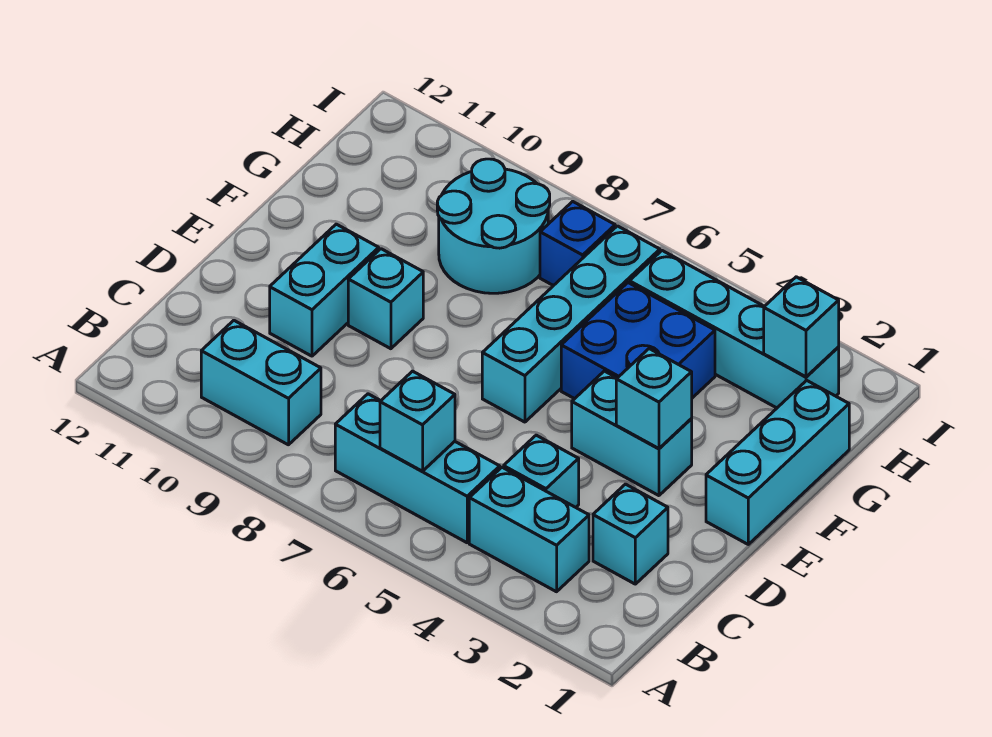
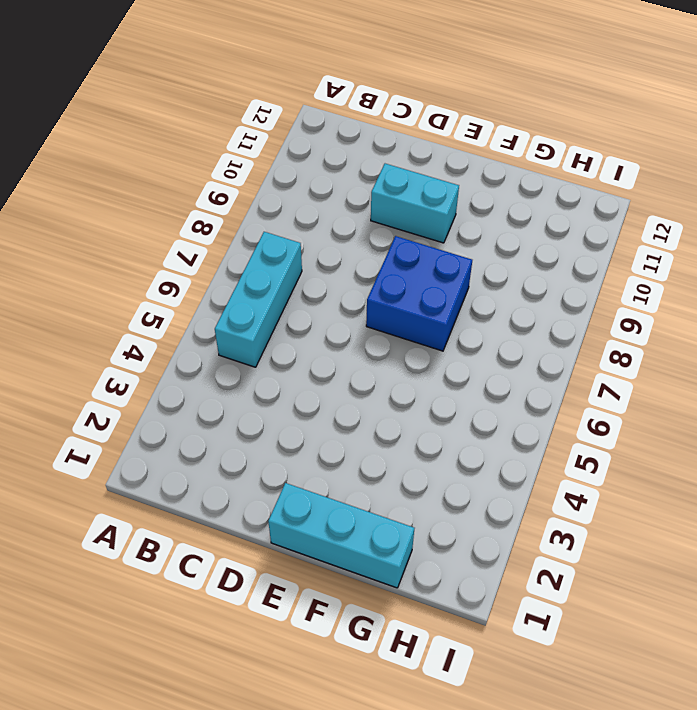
blue 2x2 brick [366,236,472,351] -> blue 2x2 brick moved to [561,283,715,399]
none -> cyan 1x2 brick [469,467,589,592]
none -> cyan 1x2 brick [201,320,321,445]
none -> cyan 1x1 brick [593,484,668,584]

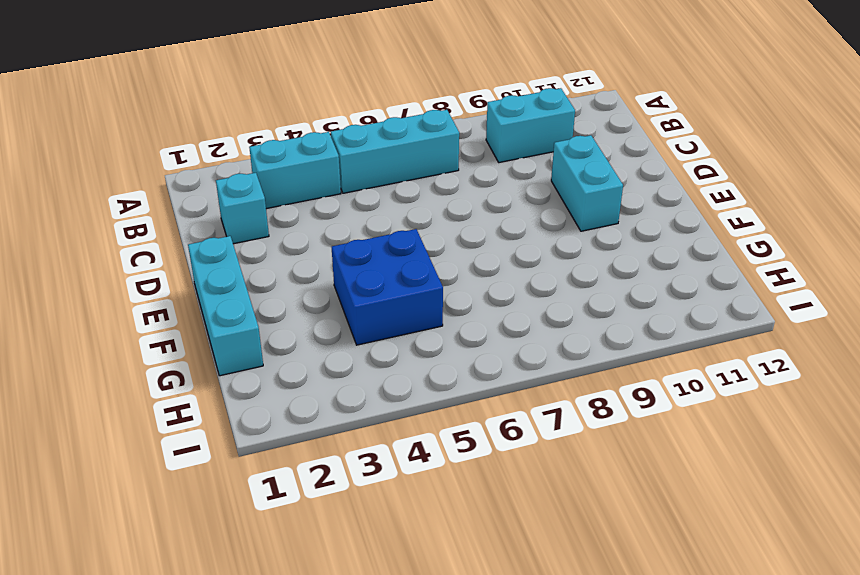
none -> cyan 1x1 brick [504,435,579,507]
none -> cyan 1x2 brick [572,371,692,496]
none -> cyan 1x4 brick [482,226,660,422]

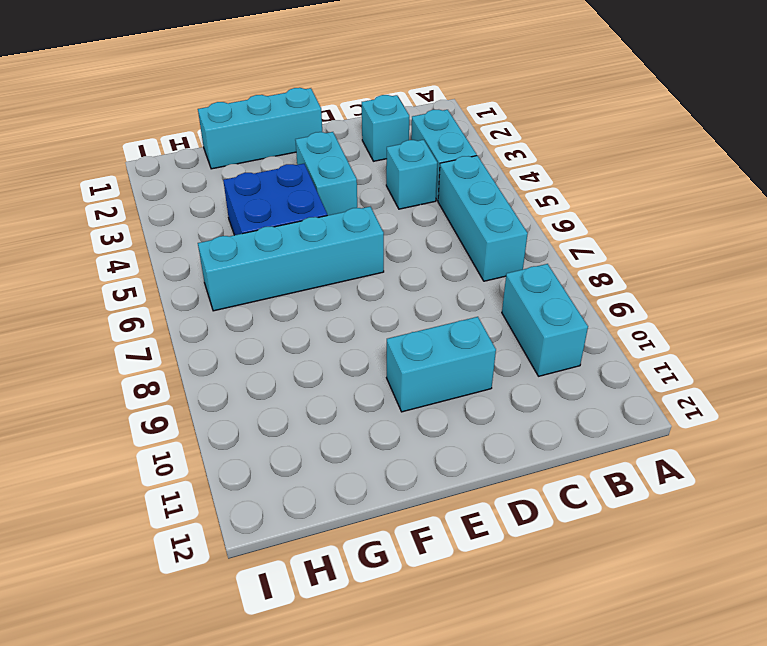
none -> cyan 1x1 brick [348,249,423,349]
none -> cyan 2x2 round brick [437,159,550,293]
none -> cyan 1x4 brick [630,251,839,408]

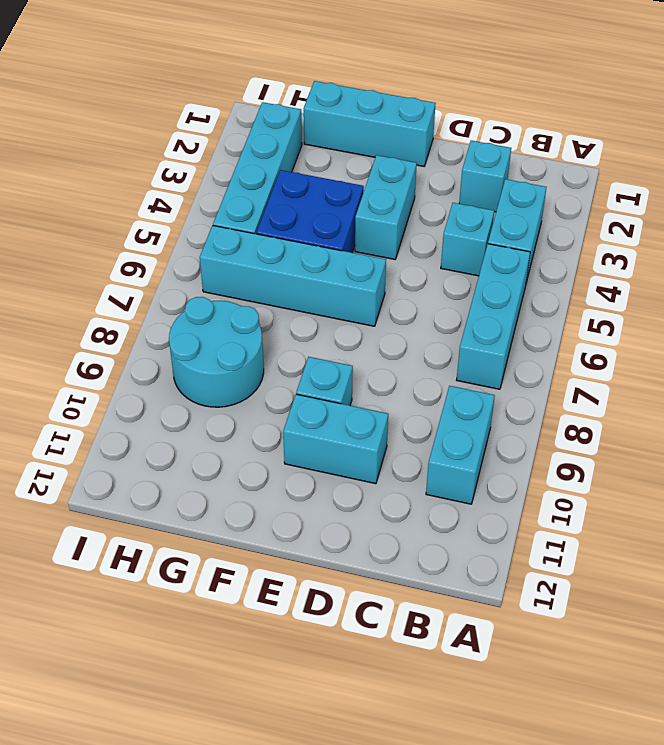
none -> blue 1x1 brick [540,201,615,286]
none -> cyan 1x1 brick [380,371,455,471]
none -> cyan 1x1 brick [616,349,692,448]

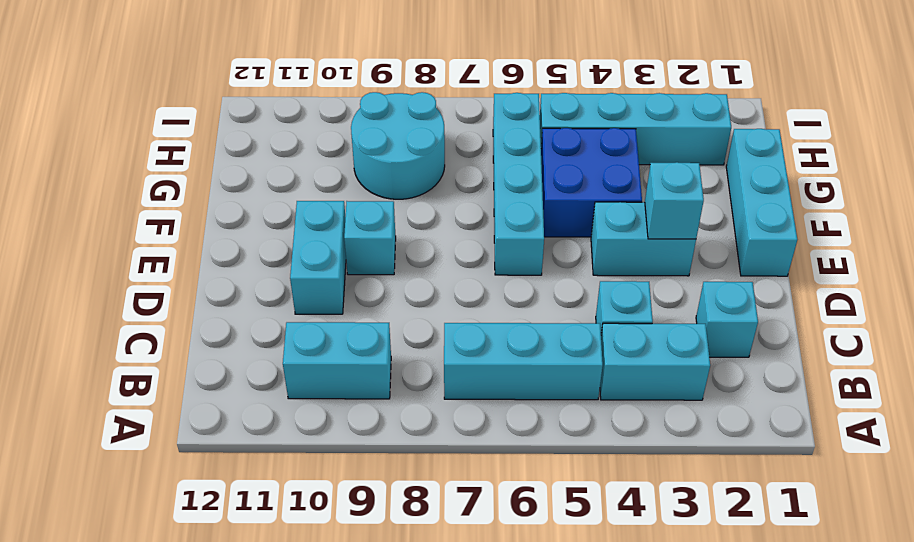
none -> blue 1x1 brick [540,201,615,286]
none -> cyan 1x1 brick [380,371,455,471]
none -> cyan 1x1 brick [764,277,839,377]

